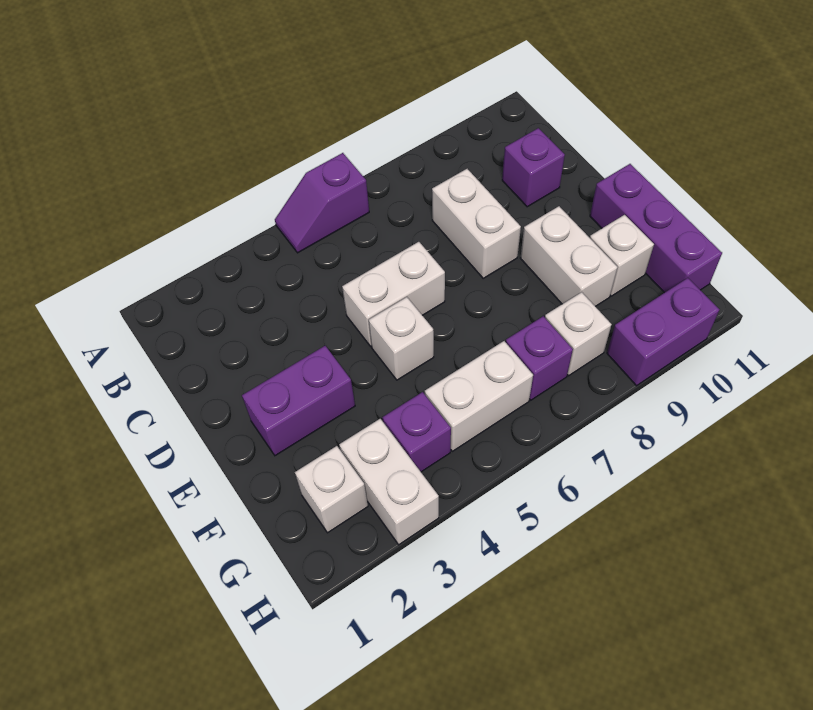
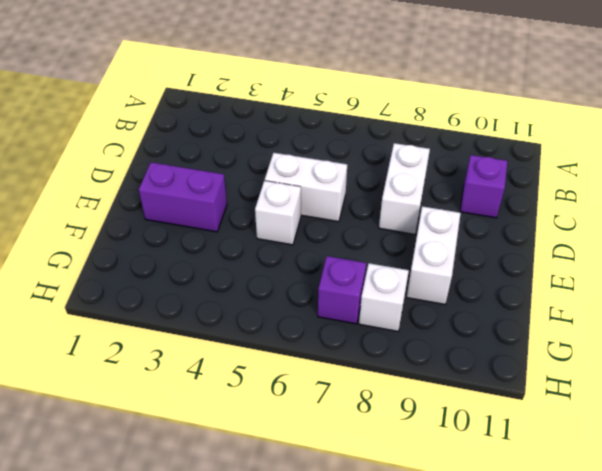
none -> purple 1x2 slope [275,153,369,253]
none -> purple 1x3 brick [590,164,722,293]
none -> white 1x1 brick [590,215,654,296]

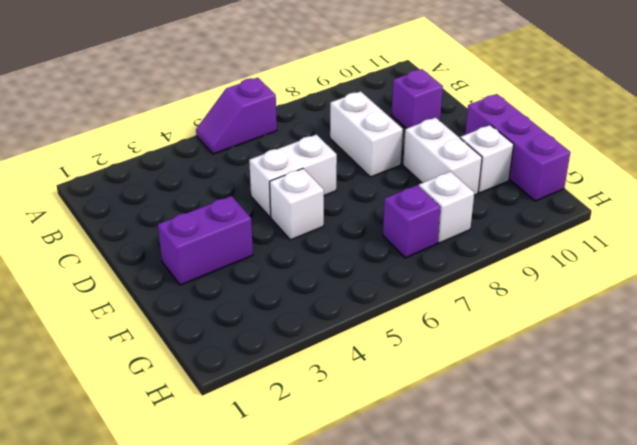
none -> white 1x1 brick [295,446,368,533]
none -> white 1x2 brick [339,419,439,545]
none -> purple 1x1 brick [382,392,451,472]

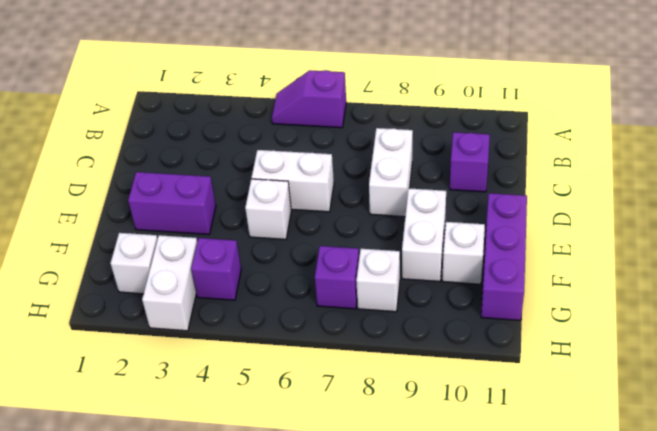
none -> white 1x2 brick [425,341,533,451]
none -> purple 1x2 brick [607,278,720,386]

